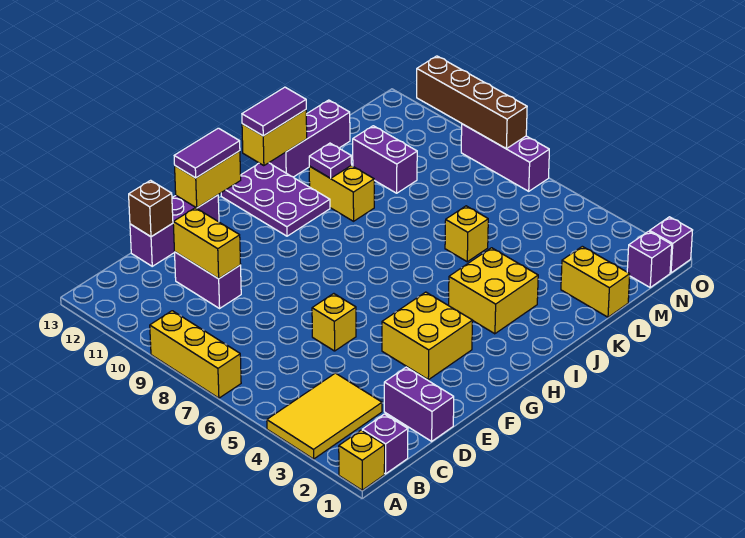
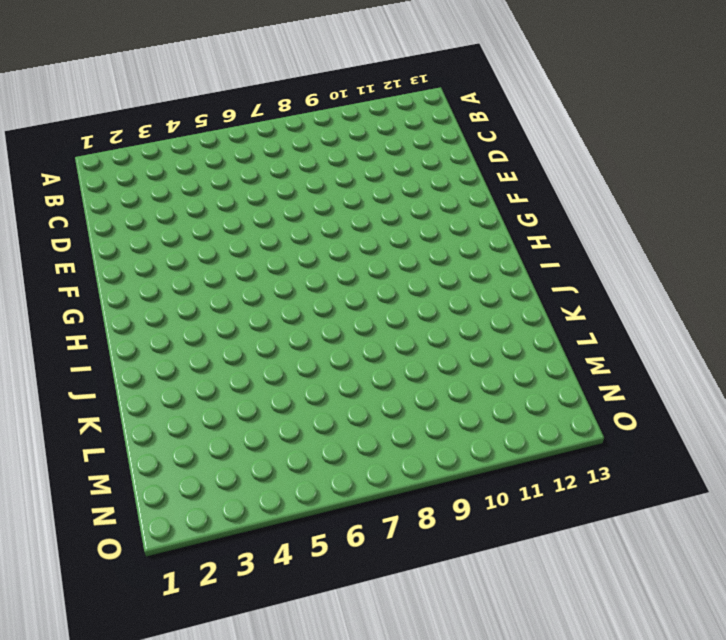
none -> yellow 1x1 brick [339,430,385,490]
none -> yellow 2x3 tile [267,373,382,459]
none -> yellow 1x3 brick [150,311,241,398]

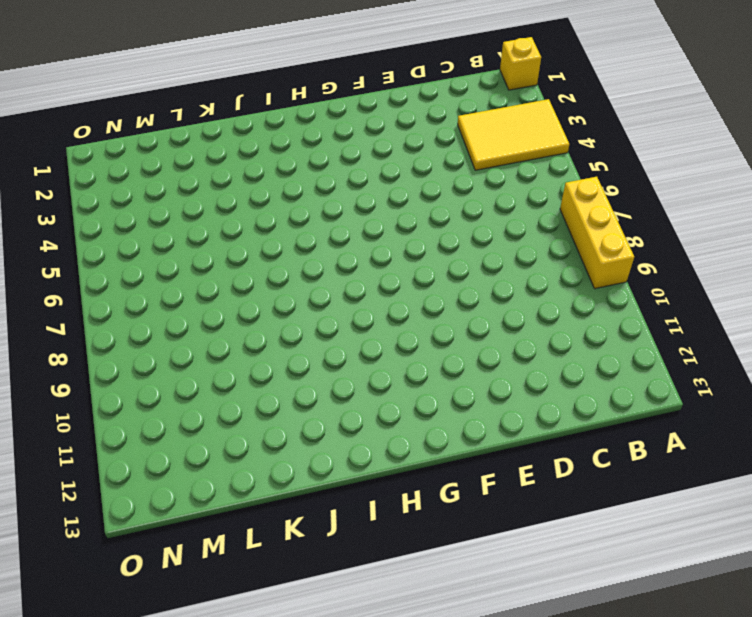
none -> purple 1x1 brick [362,414,408,474]
none -> purple 1x2 brick [384,367,454,441]
none -> purple 1x2 brick [175,252,241,308]

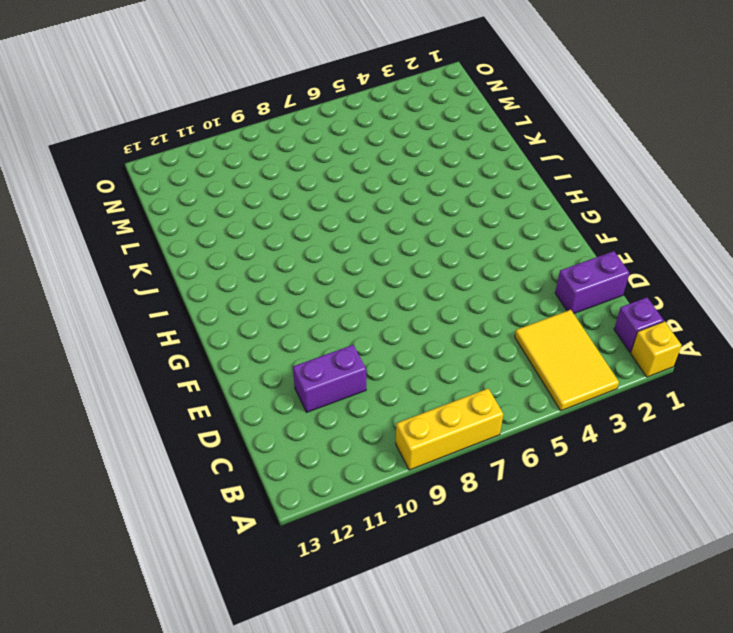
none -> purple 1x3 brick [130,195,219,266]
none -> yellow 1x1 brick [312,294,356,351]
none -> yellow 2x2 brick [382,292,473,380]

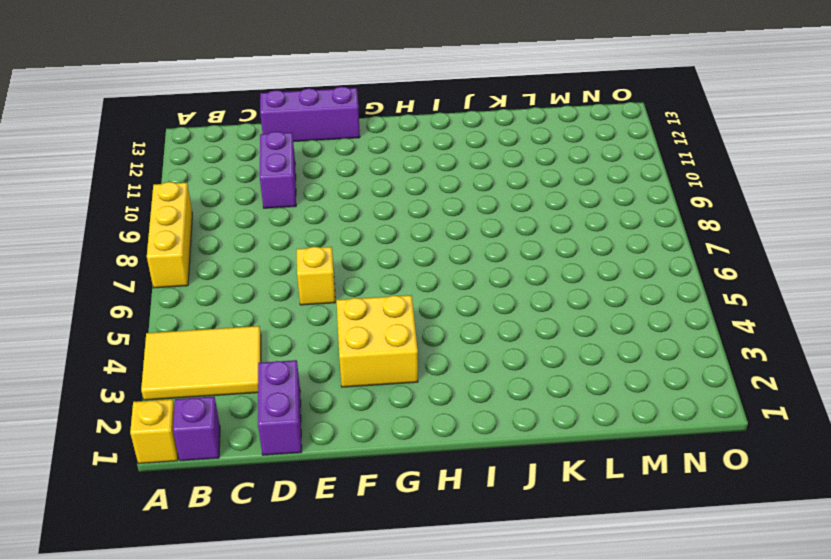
none -> purple 2x3 plate [221,163,330,236]
none -> yellow 2x2 brick [448,248,538,334]
none -> yellow 1x2 brick [309,165,374,221]

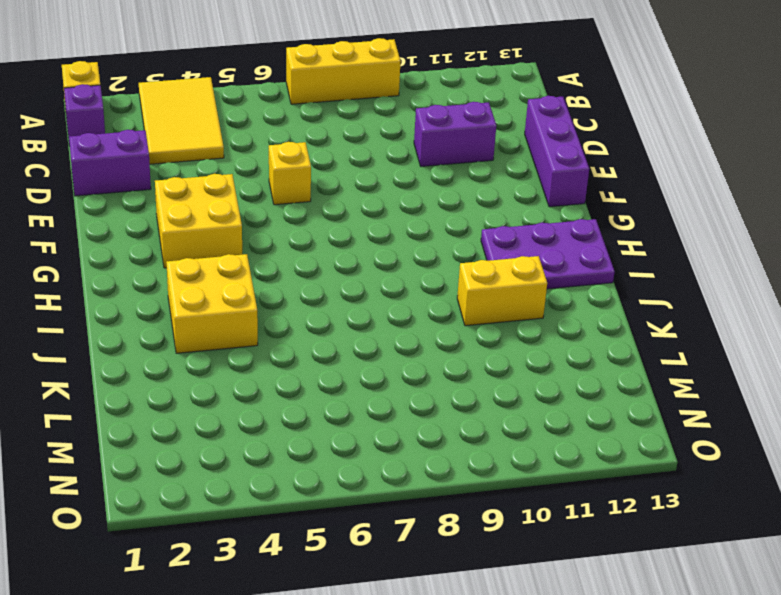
none -> purple 1x3 brick [269,100,350,177]
none -> yellow 1x1 brick [445,206,488,262]
none -> yellow 1x2 brick [561,246,630,317]

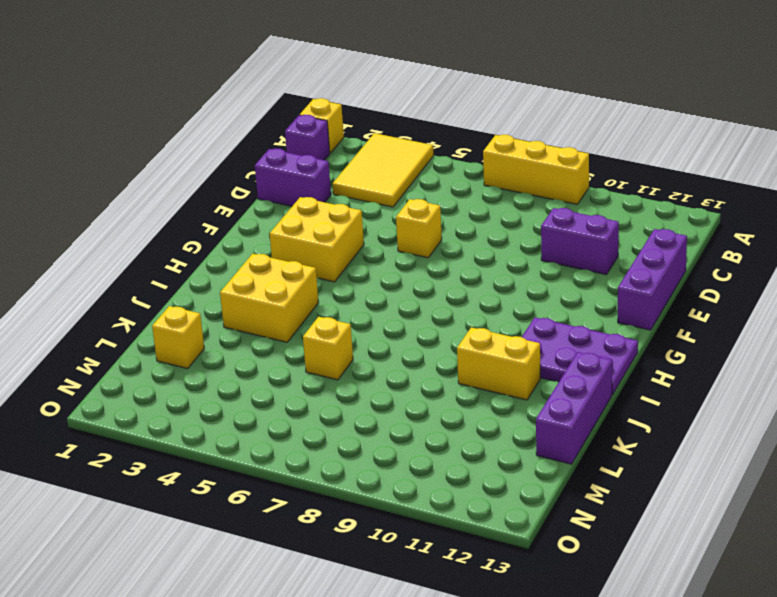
yellow 1x1 brick [152,306,204,369] -> yellow 1x2 brick [561,246,630,317]
none -> purple 1x2 brick [353,126,417,193]
none -> purple 1x1 brick [627,231,672,287]
none -> purple 1x1 brick [650,217,693,273]

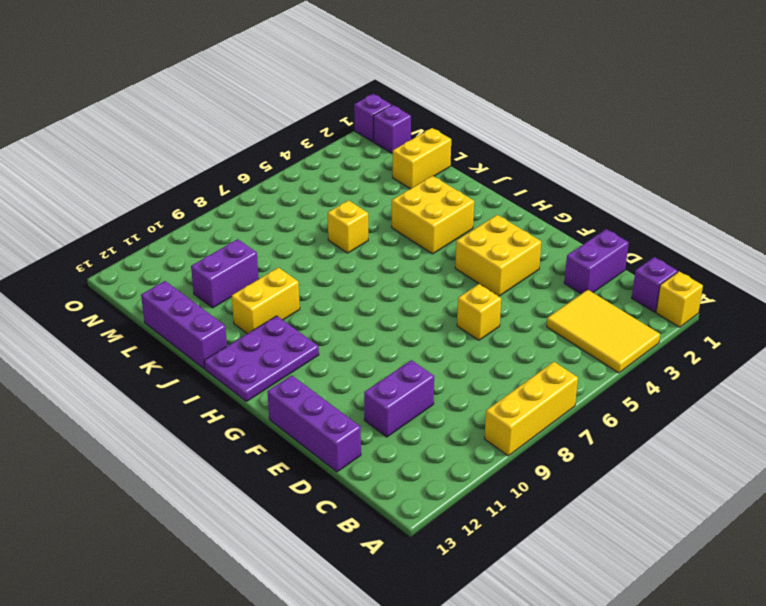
none -> purple 1x3 brick [461,124,549,191]
none -> yellow 1x2 brick [173,208,241,279]
none -> brown 1x1 brick [129,180,173,237]

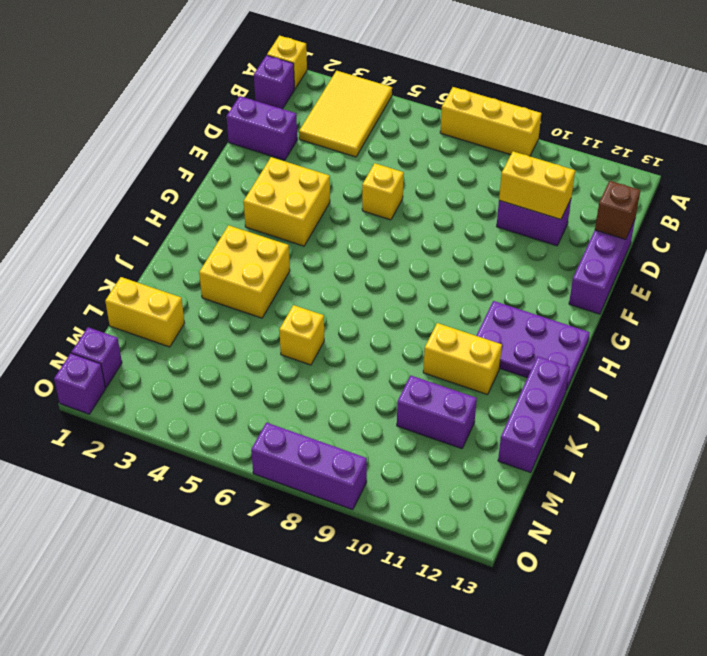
none -> yellow 1x2 brick [175,151,241,208]
none -> yellow 1x2 brick [242,110,307,166]
none -> purple 1x1 plate [309,143,352,178]

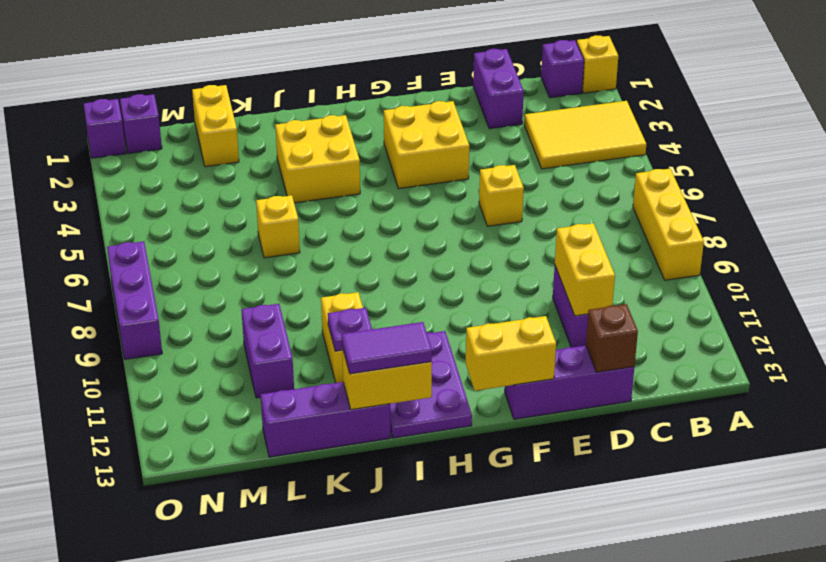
none -> brown 1x4 brick [417,56,527,149]
none -> purple 1x2 tile [174,128,240,178]

